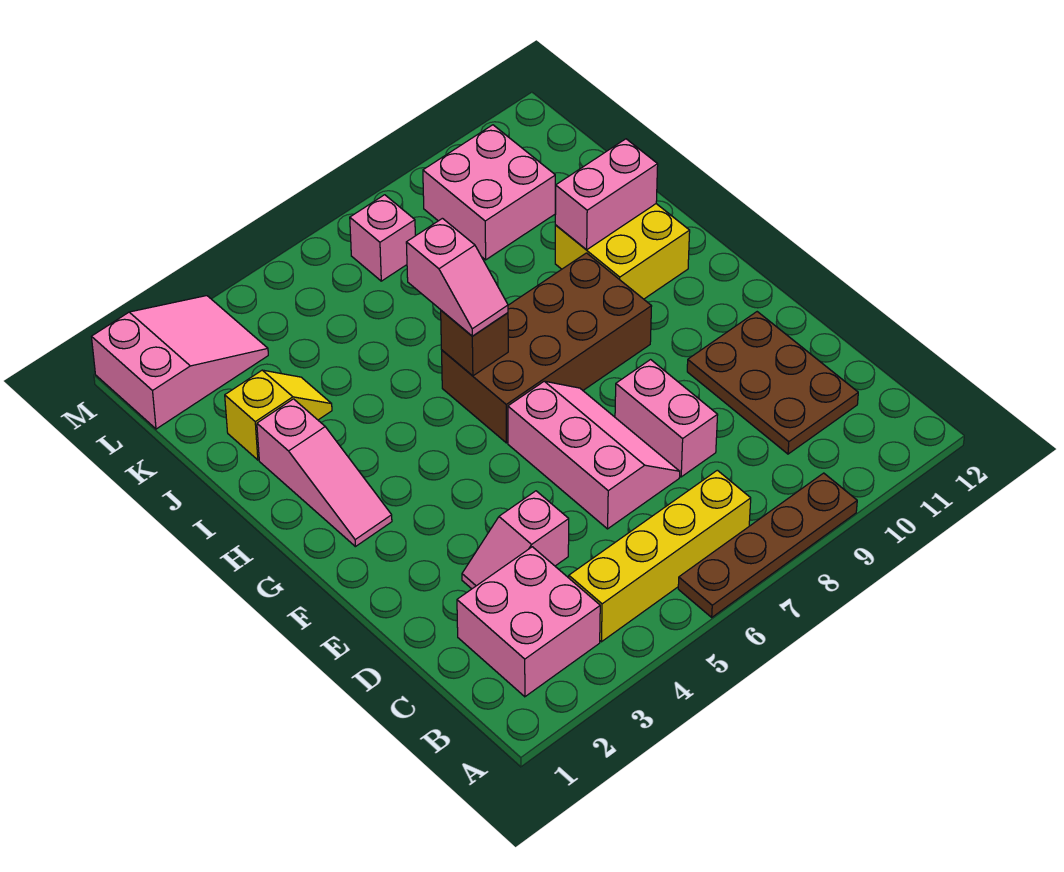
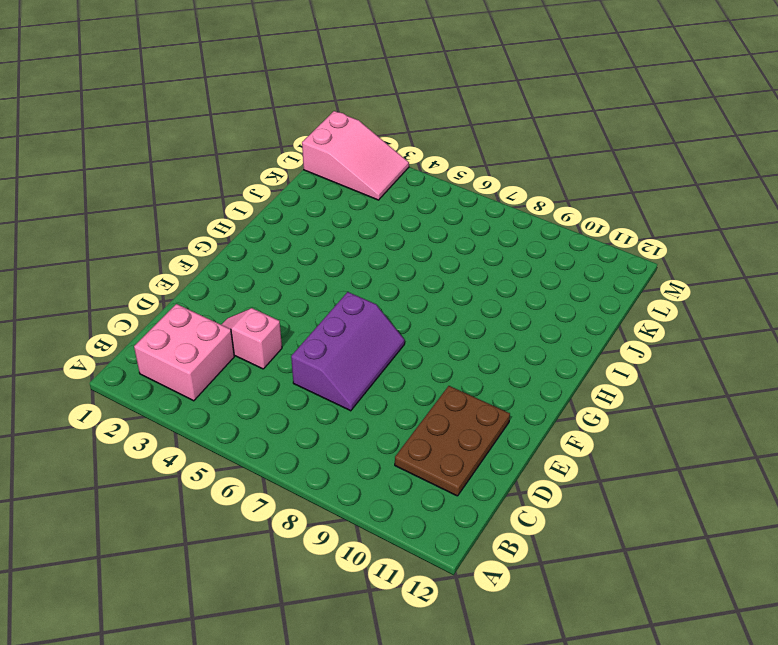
purple 2x3 slope [291,292,405,411] -> pink 2x3 slope [508,381,680,529]
none -> brown 1x4 plate [678,473,857,617]
none -> yellow 1x4 brick [569,470,751,642]
none -> pink 1x2 brick [615,360,718,477]

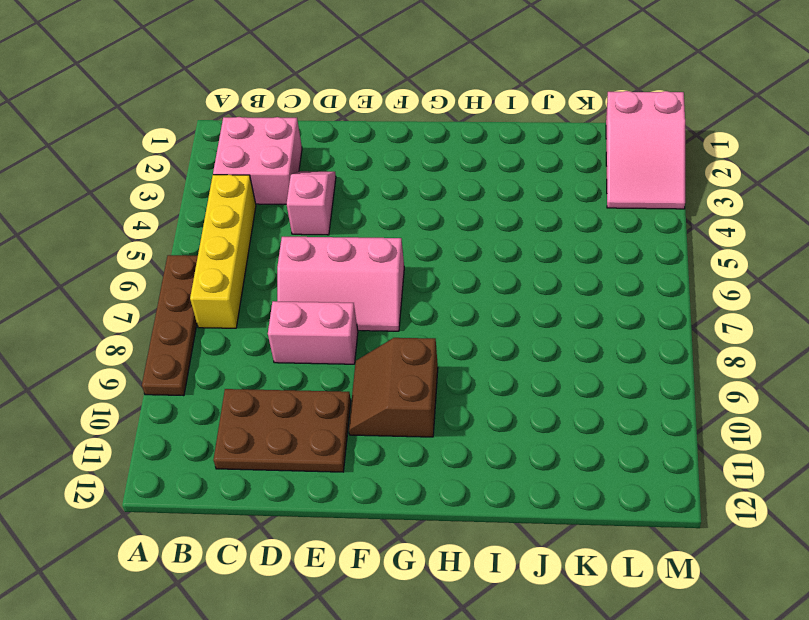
brown 2x2 slope [349,338,438,437] -> brown 2x4 brick [442,253,652,443]
none -> pink 1x3 slope [257,399,392,547]
none -> yellow 2x2 brick [555,204,690,299]
none -> yellow 1x2 slope [225,370,332,460]

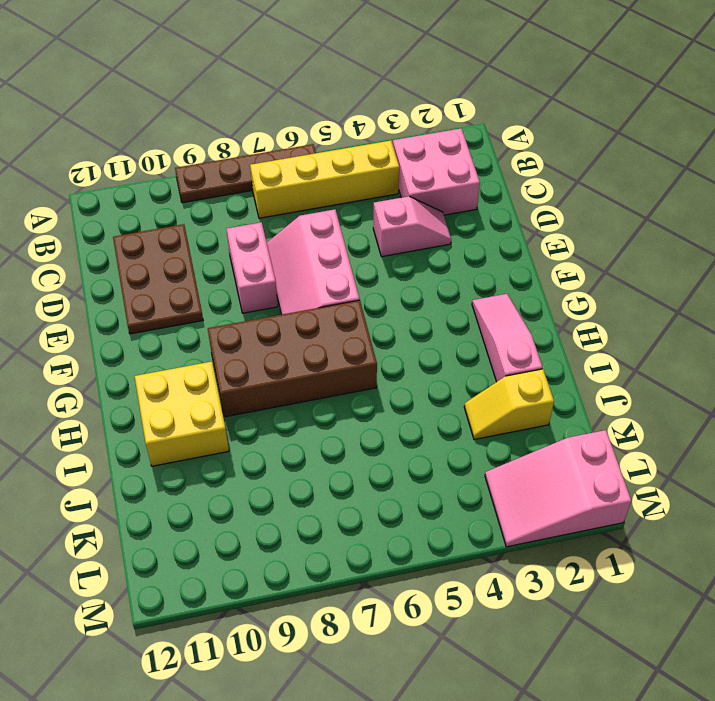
none -> pink 2x2 brick [423,125,555,260]
none -> pink 1x1 brick [350,195,415,281]
none -> brown 1x1 brick [441,310,508,376]

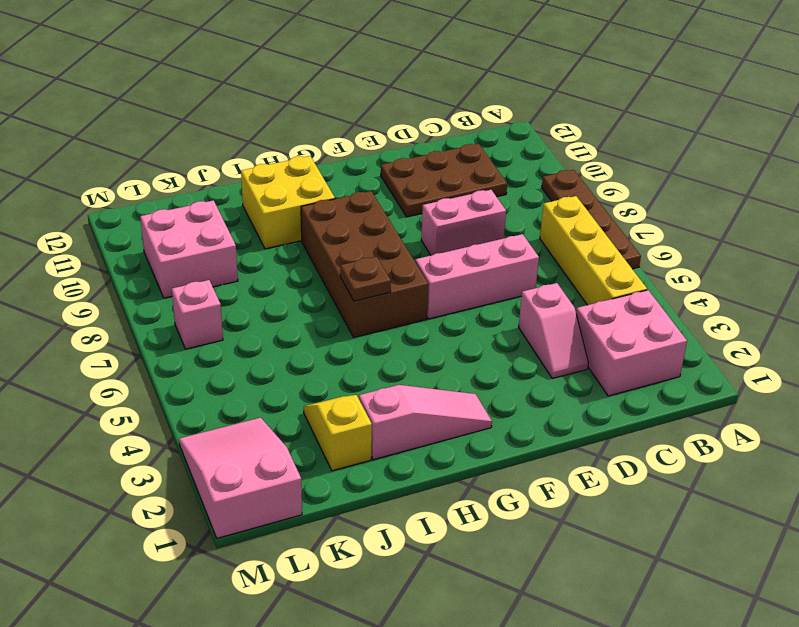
brown 1x1 plate [340,257,391,301] -> brown 1x1 brick [441,310,508,376]
none -> pink 1x2 brick [555,139,658,250]
none -> pink 1x2 slope [406,218,508,336]

